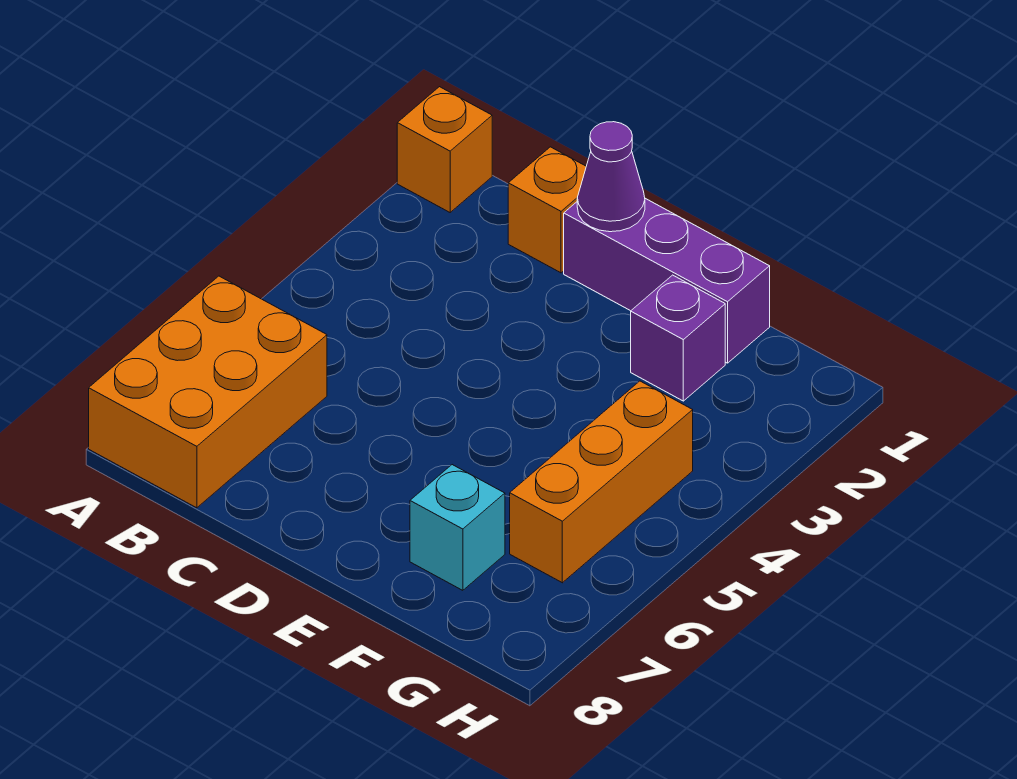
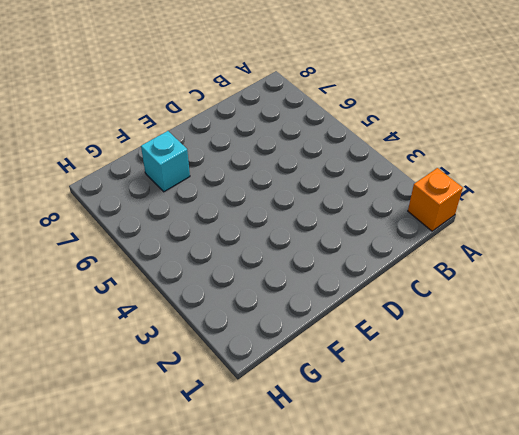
none -> orange 2x3 brick [89,276,327,508]
none -> orange 1x1 brick [508,147,586,273]

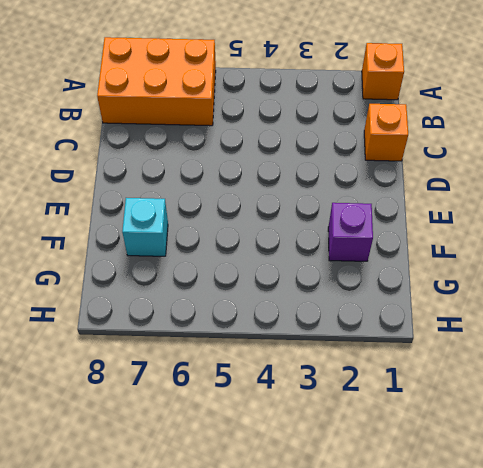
none -> purple 1x3 brick [564,198,770,363]
none -> orange 1x3 brick [510,381,693,583]

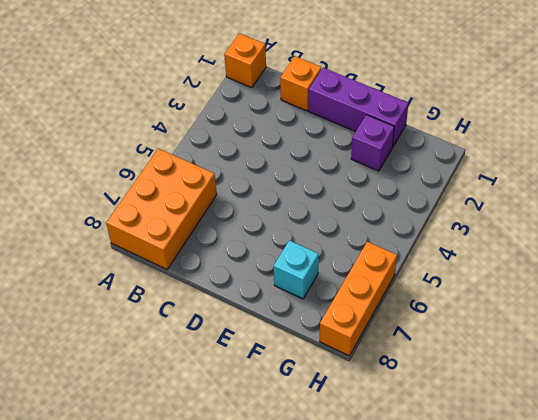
orange 1x3 brick [320,242,397,356] -> orange 1x3 brick moved to [510,381,693,583]
none -> purple 1x1 cone [577,122,645,232]

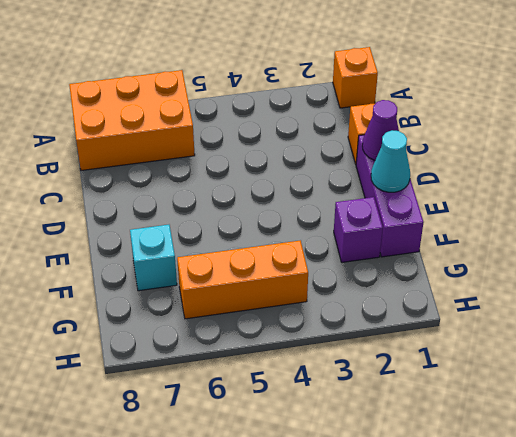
cyan 1x1 cone [371,130,410,192] -> none

